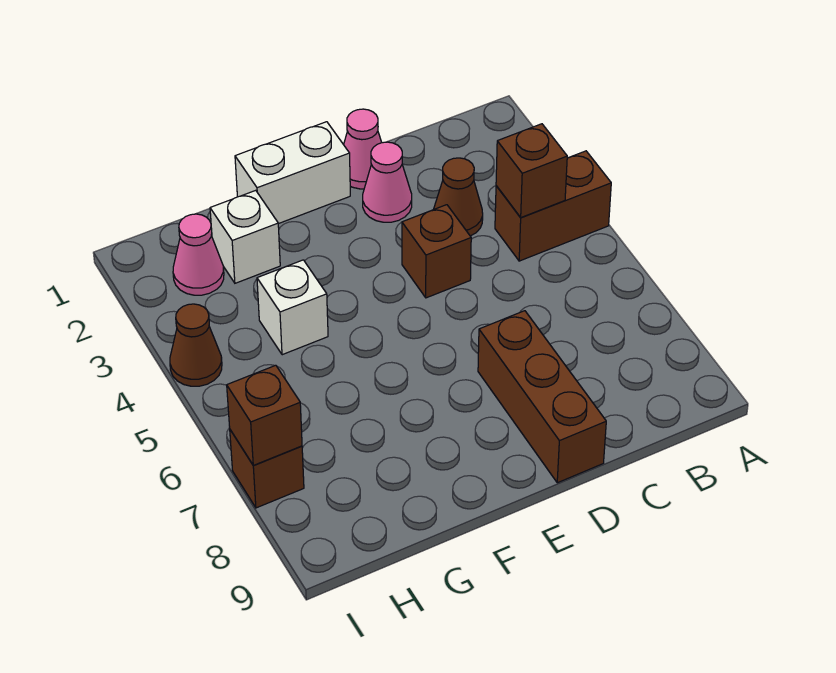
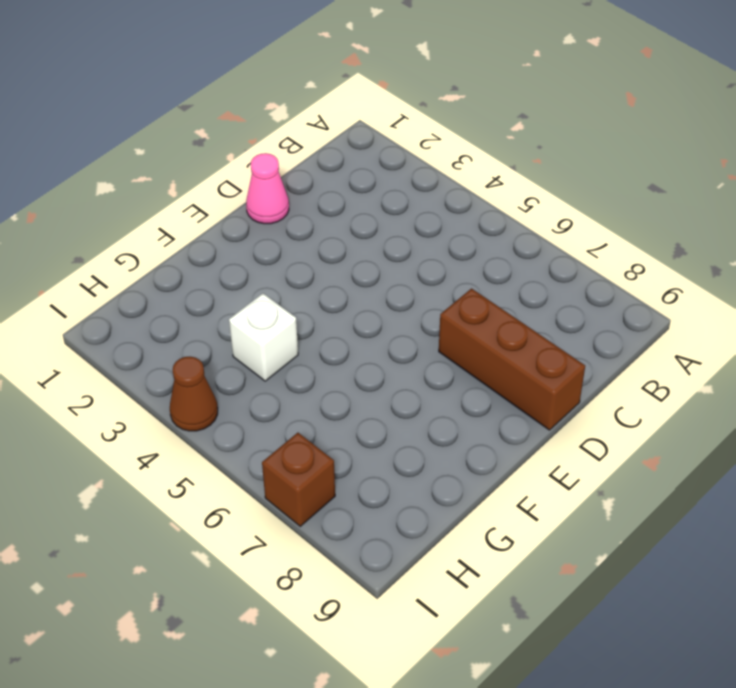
none -> brown 1x2 brick [495,151,611,261]
none -> brown 1x1 cone [433,158,483,236]
none -> pink 1x1 cone [363,142,412,222]

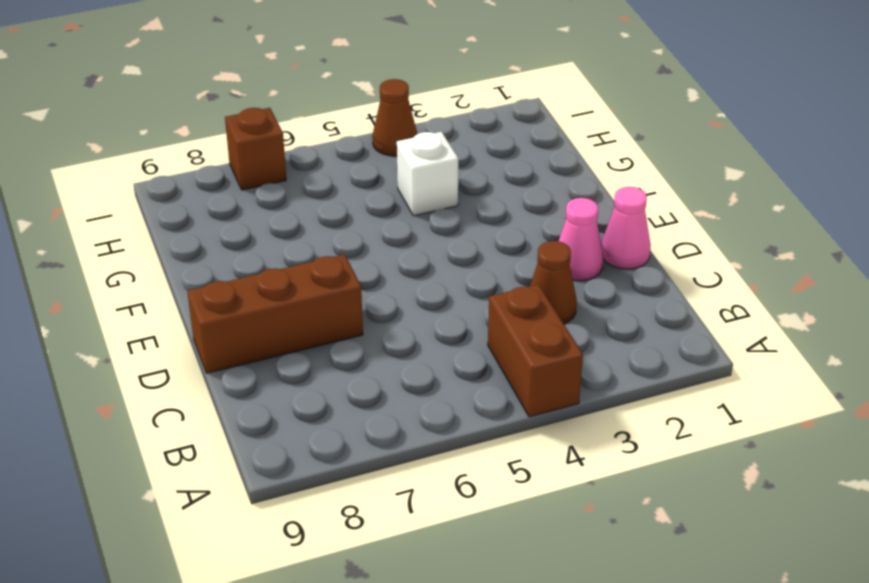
none -> brown 1x1 brick [402,205,471,298]
none -> white 1x2 brick [235,122,350,224]
none -> white 1x1 brick [210,190,280,283]

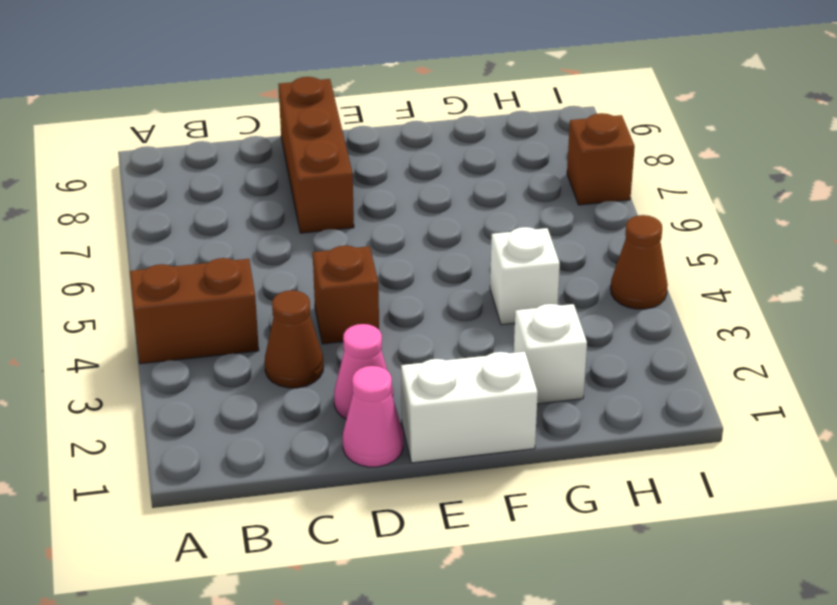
none -> pink 1x1 cone [173,214,224,295]
none -> brown 1x1 brick [496,124,567,217]
none -> brown 1x1 brick [227,365,302,466]

